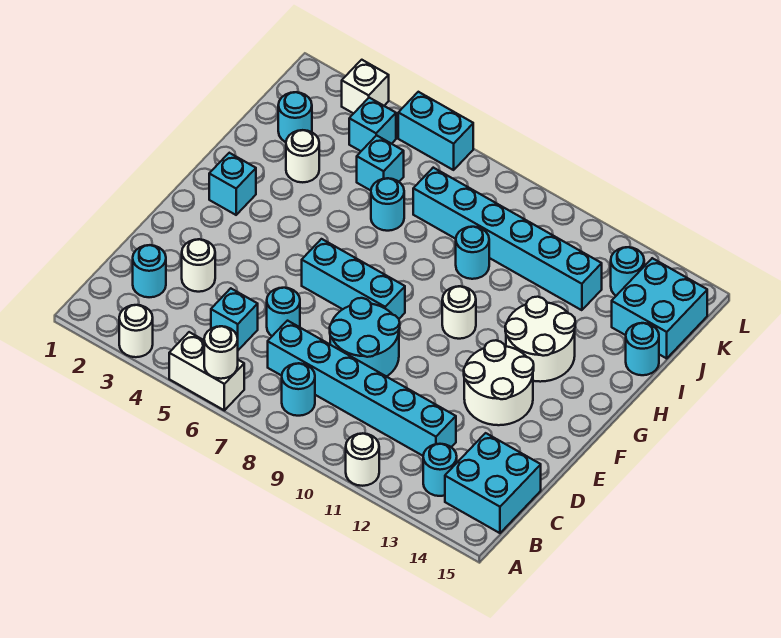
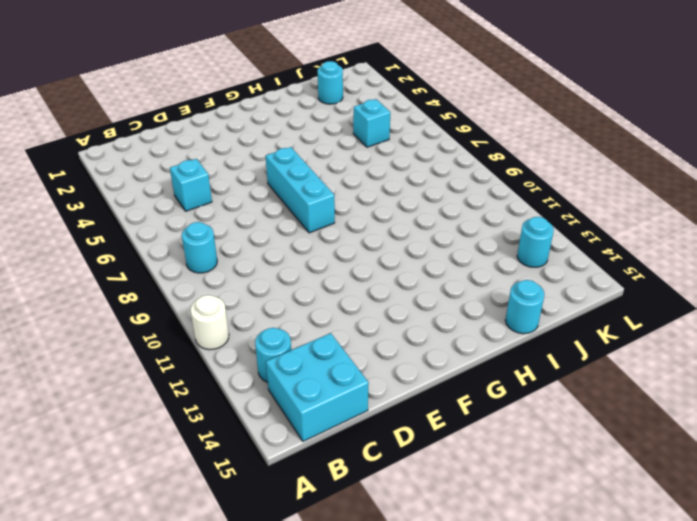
none -> white 1x1 round brick [119,305,153,357]
none -> white 1x2 brick [169,332,244,410]
none -> cyan 1x1 round brick [133,245,166,297]
none -> cyan 1x6 brick [268,321,456,456]

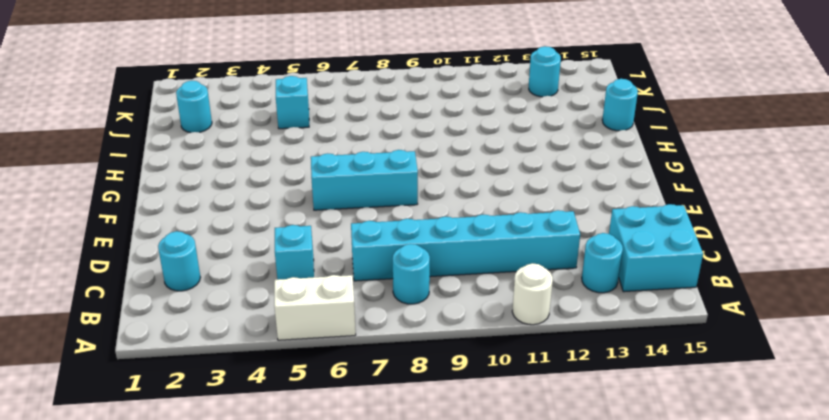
none -> white 1x1 round brick [119,305,153,357]
none -> white 1x1 round brick [182,239,215,292]
none -> cyan 1x1 round brick [267,288,300,336]
none -> cyan 2x2 round brick [330,298,400,377]

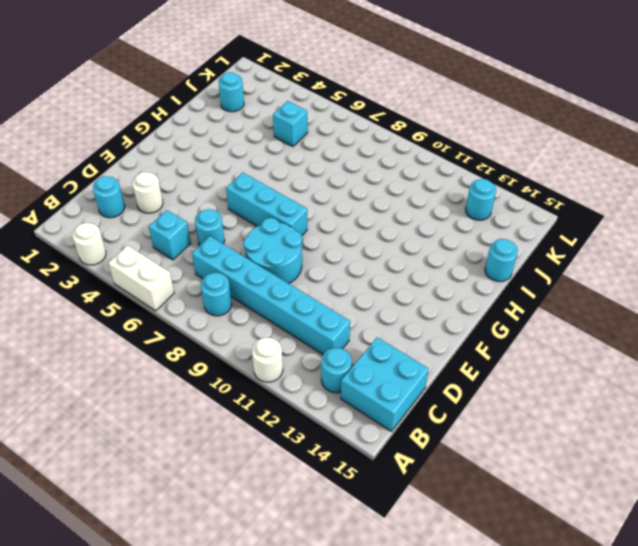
none -> white 2x2 round brick [464,340,534,425]
none -> cyan 1x1 brick [209,153,256,215]
none -> white 1x1 round brick [442,286,476,339]
none -> white 2x2 round brick [505,297,575,382]

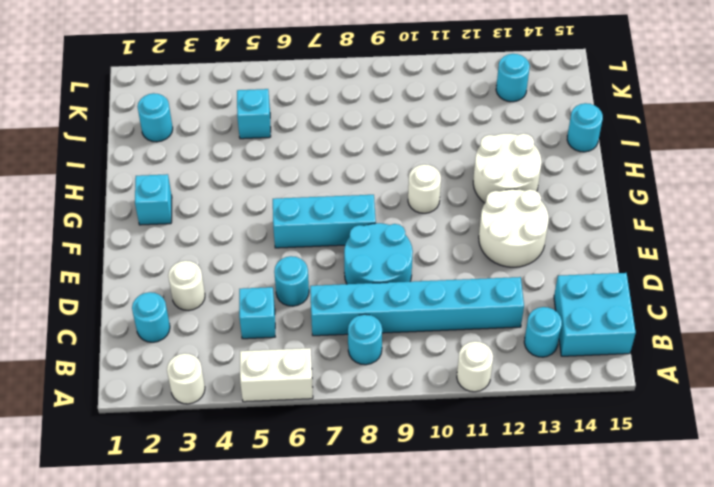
none -> white 1x1 round brick [286,130,319,182]
none -> cyan 1x1 round brick [371,178,404,231]
none -> cyan 1x1 round brick [456,227,489,279]
none -> cyan 1x6 brick [413,168,602,310]

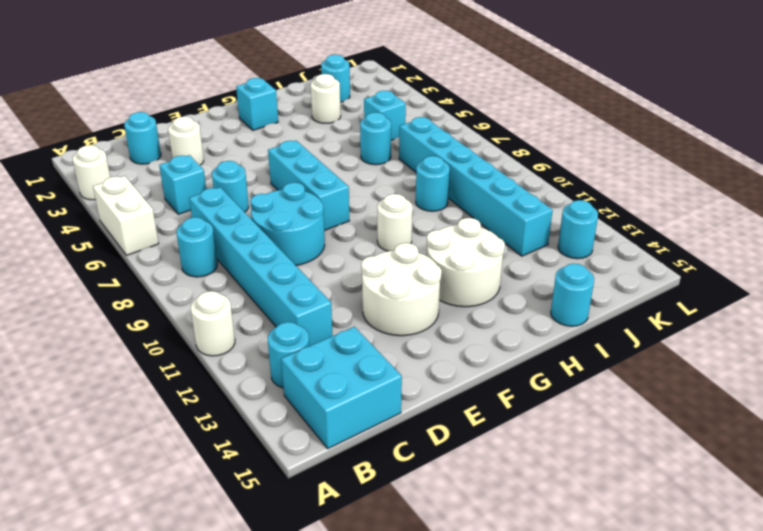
none -> cyan 2x2 brick [612,258,707,358]
none -> cyan 1x1 brick [349,98,396,151]
none -> white 1x1 brick [342,60,389,113]
none -> cyan 1x2 brick [398,92,473,170]

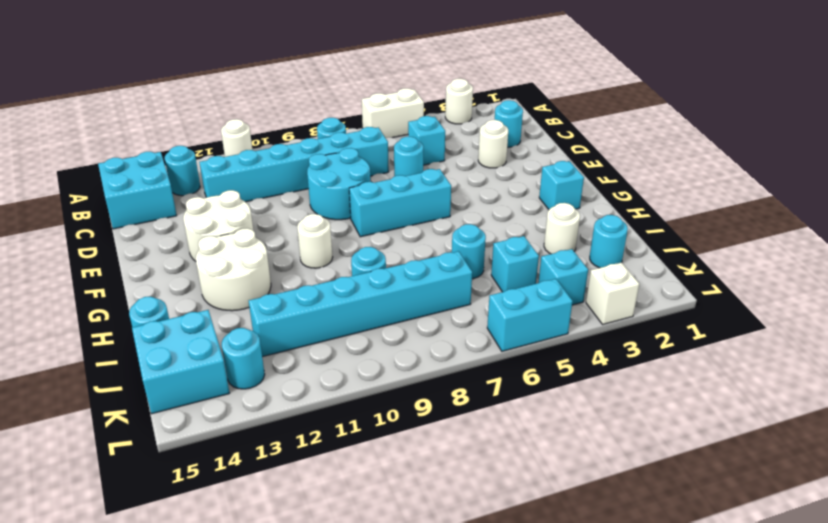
none -> white 1x1 round brick [204,326,238,379]

